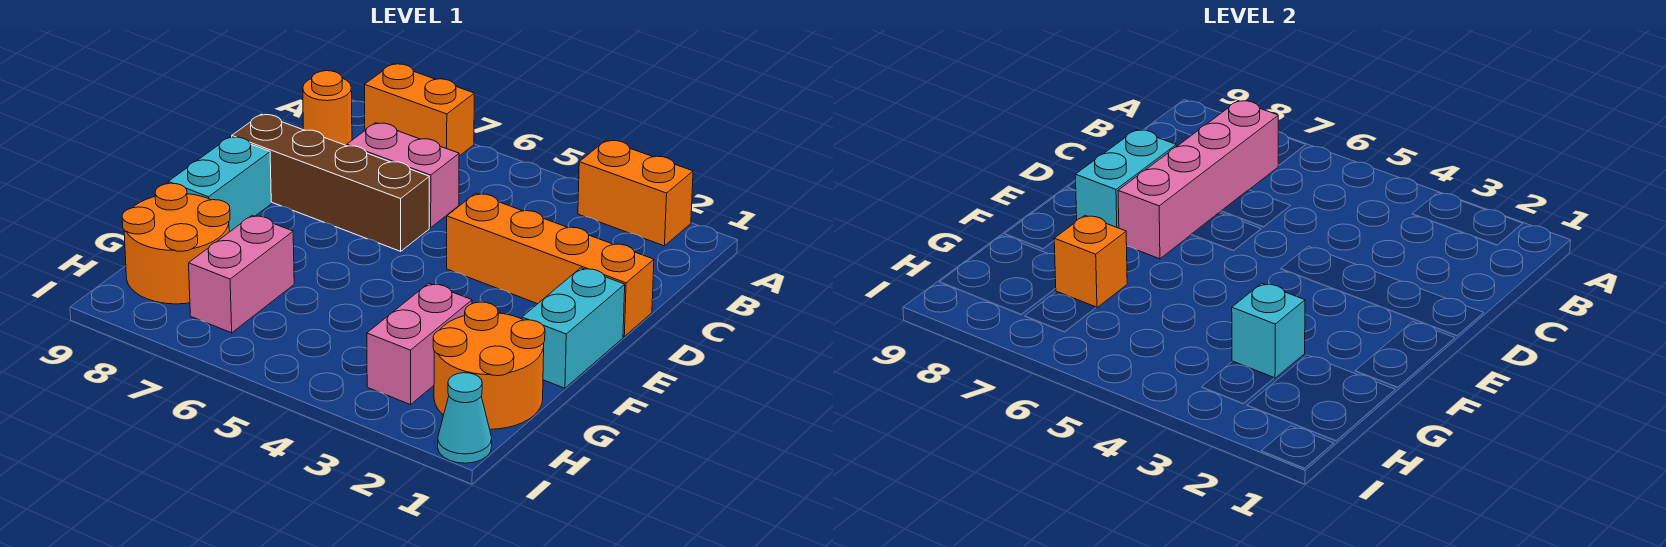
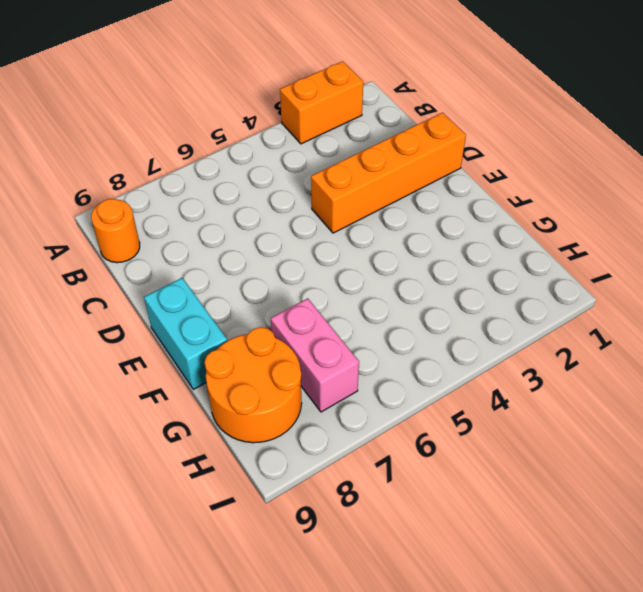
none -> orange 1x2 brick [364,64,474,156]
none -> pink 1x2 brick [347,123,459,228]
none -> brown 1x4 brick [232,114,429,251]

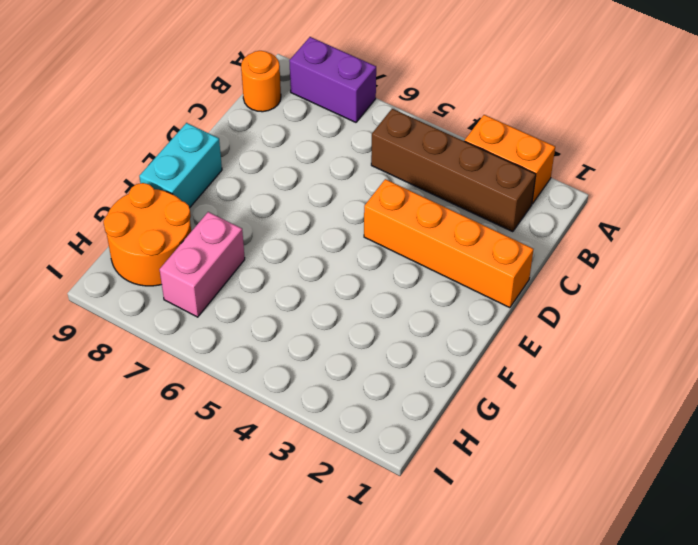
purple 1x2 brick [289,37,376,122] -> orange 1x2 brick [364,64,474,156]
brown 1x4 brick [371,109,536,232] -> brown 1x4 brick moved to [232,114,429,251]
none -> pink 1x2 brick [347,123,459,228]
none -> cyan 1x2 brick [522,268,625,388]
none -> orange 2x2 round brick [433,302,545,429]

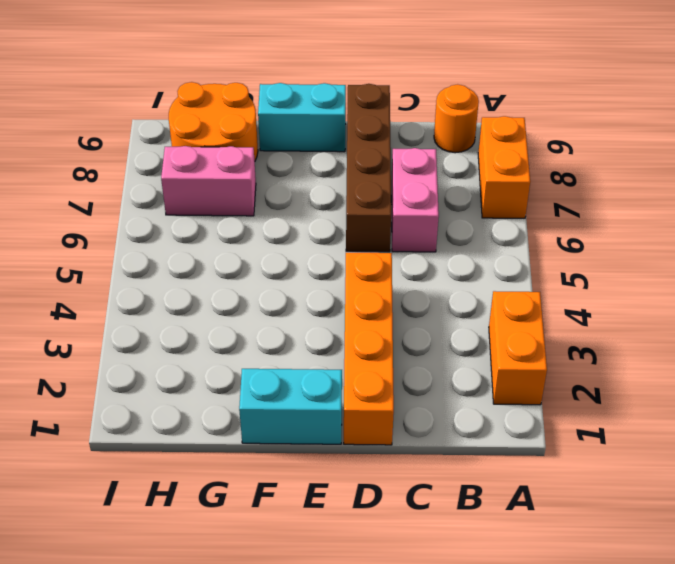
none -> orange 2x2 round brick [433,302,545,429]
none -> pink 1x2 brick [367,283,472,405]
none -> cyan 1x1 cone [438,373,492,463]

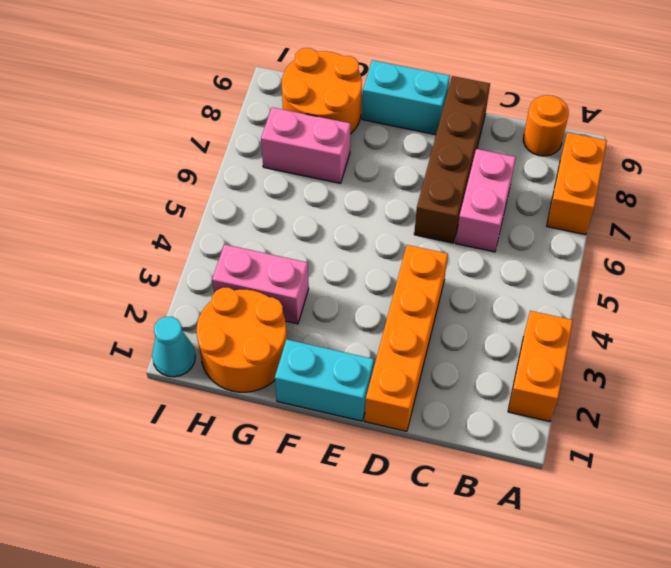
none -> pink 1x4 brick [1118,101,1278,259]
none -> cyan 1x2 brick [1075,130,1176,228]
none -> cyan 1x1 brick [1232,283,1305,378]

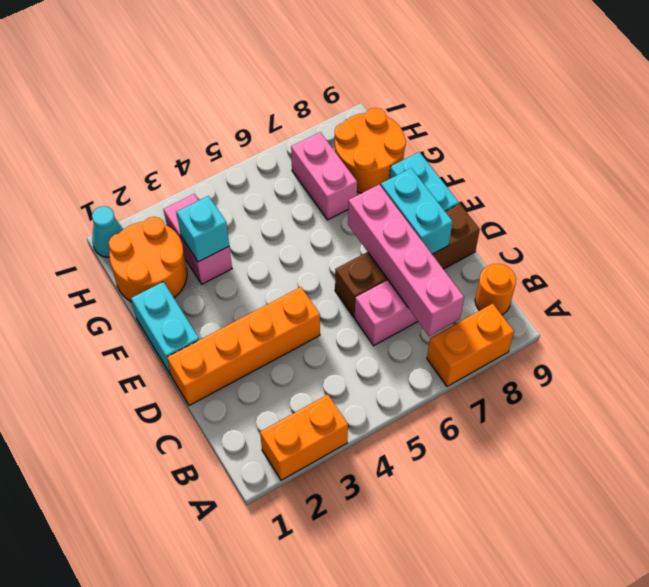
none -> orange 1x1 brick [1054,215,1127,308]

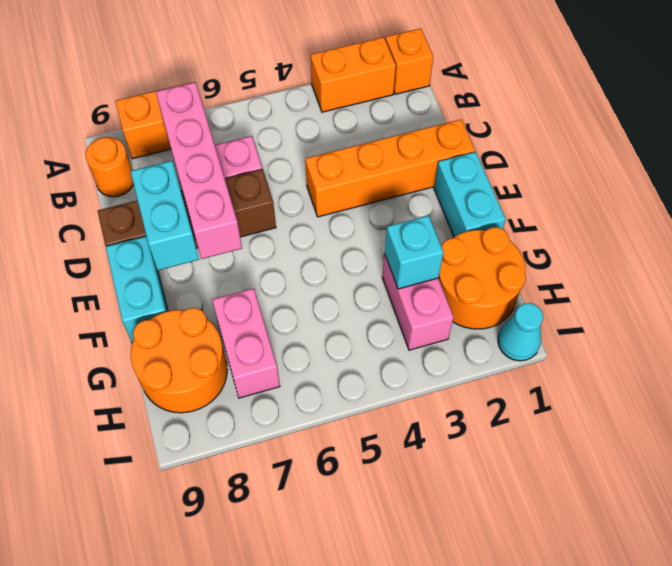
orange 1x1 brick [386,28,433,94] -> orange 1x1 brick moved to [1054,215,1127,308]

